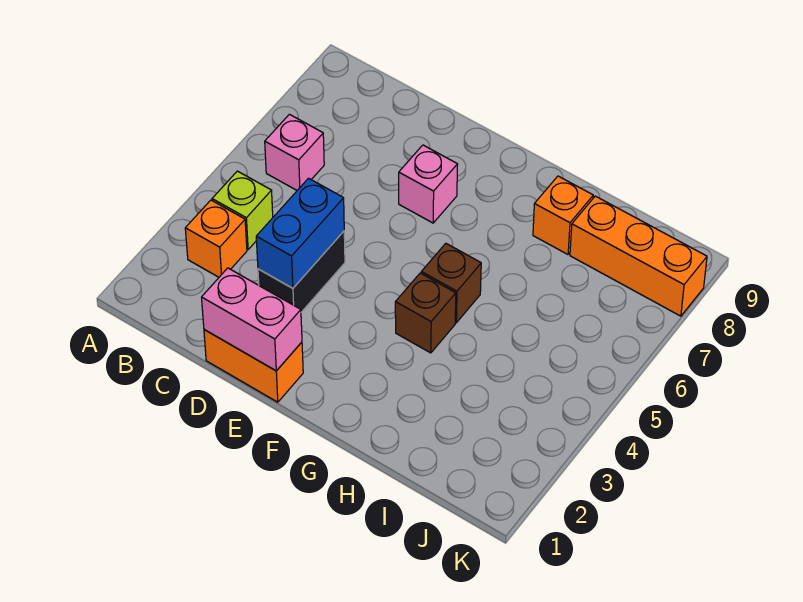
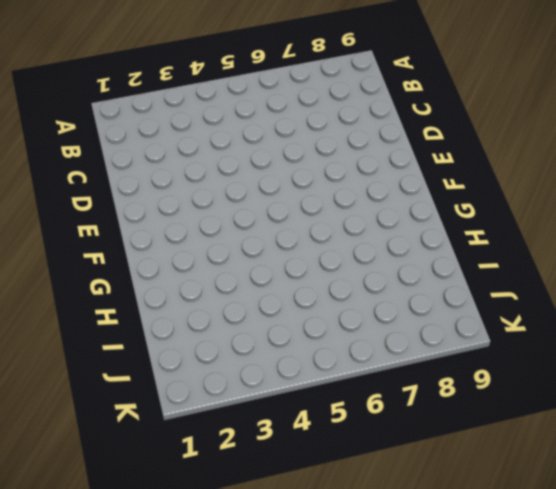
none -> orange 1x1 brick [185,200,247,277]
none -> lime 1x1 brick [212,171,273,249]
none -> pink 1x1 brick [265,114,324,190]

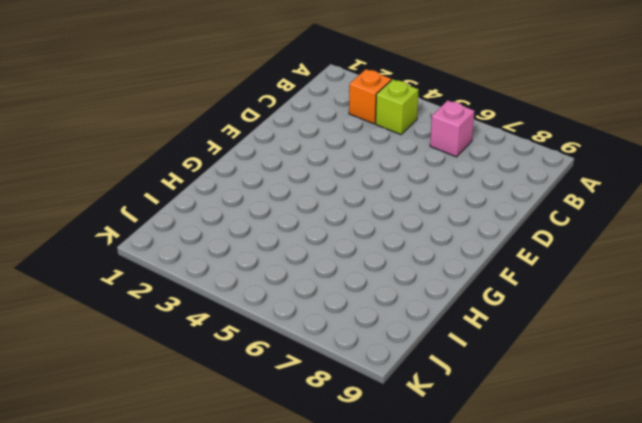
none -> orange 1x2 brick [204,330,303,402]
none -> black 1x2 brick [258,231,345,312]
none -> pink 1x1 brick [399,145,458,223]

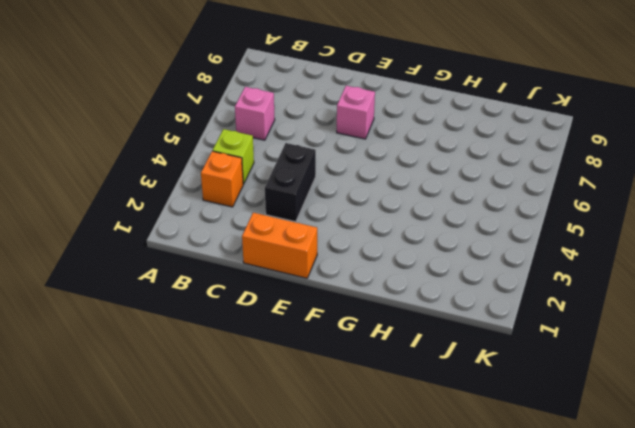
none -> brown 1x1 brick [395,273,456,353]
none -> brown 1x1 brick [421,244,481,323]
none -> orange 1x1 brick [533,176,593,254]

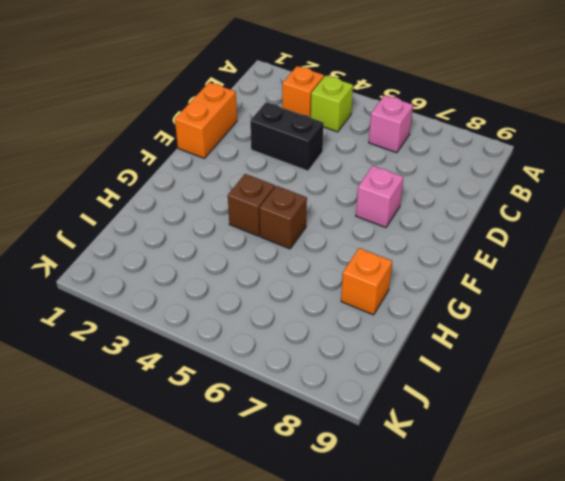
none -> orange 1x3 brick [570,196,707,316]
none -> pink 1x2 brick [202,268,302,371]
none -> blue 1x2 brick [256,178,344,288]

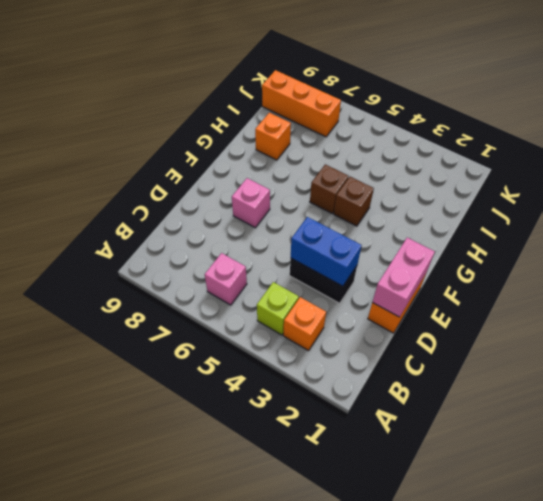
orange 1x3 brick [262,70,341,137] -> orange 1x3 brick turned to [570,196,707,316]

